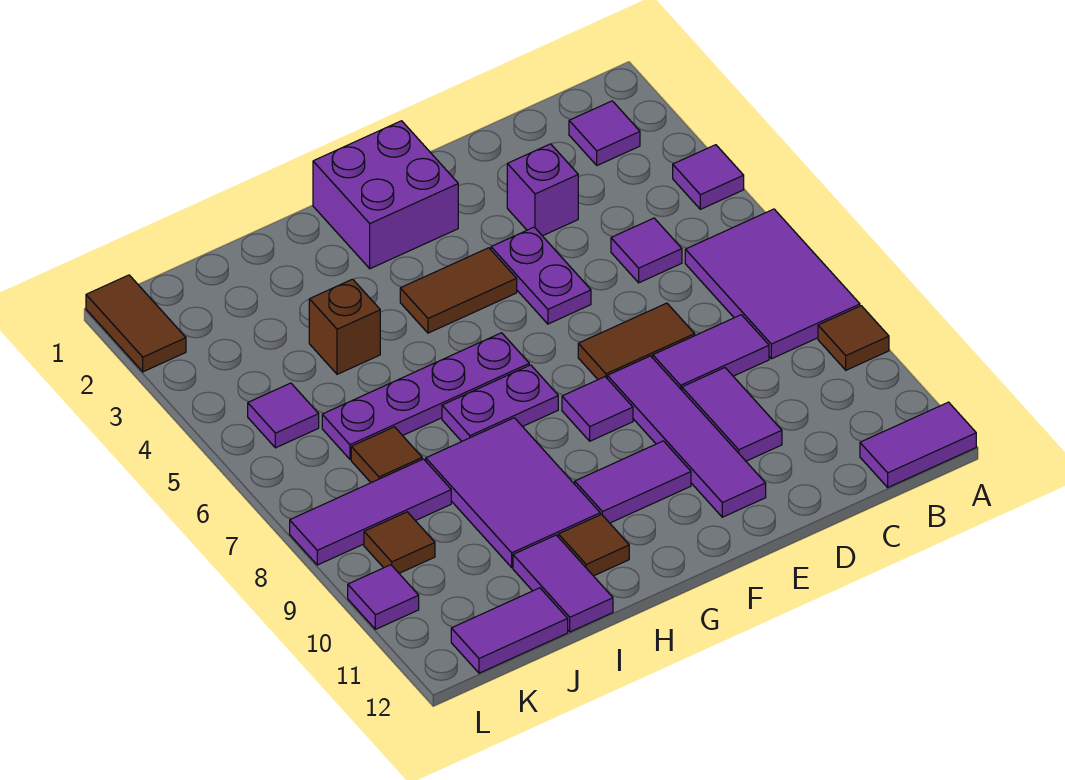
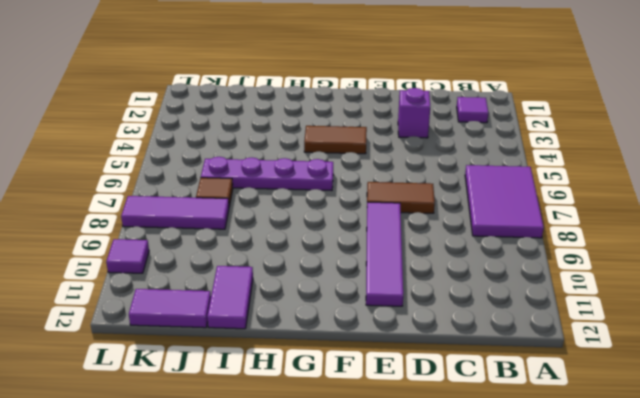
none -> purple 1x1 tile [673,145,744,209]
none -> brown 1x1 tile [818,306,889,370]
none -> purple 1x2 tile [860,402,976,487]

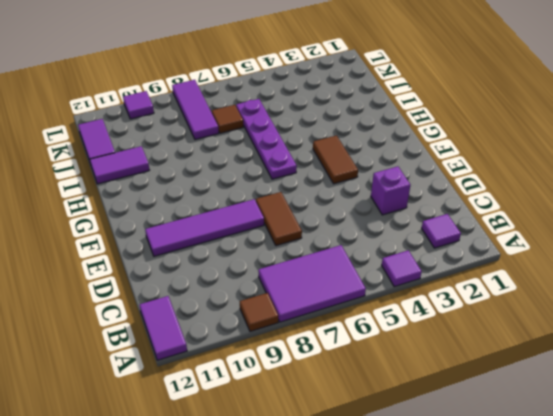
none -> purple 1x1 tile [611,218,682,283]
none -> purple 1x2 tile [653,315,769,390]
none -> purple 1x2 tile [682,368,782,461]

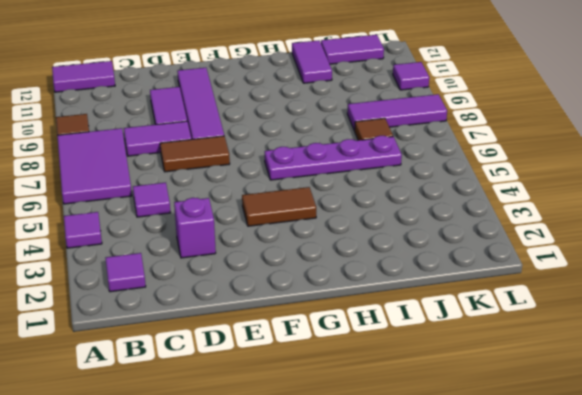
none -> purple 1x2 plate [491,227,591,324]
none -> purple 2x2 brick [313,121,458,269]
none -> purple 1x1 tile [562,377,633,441]

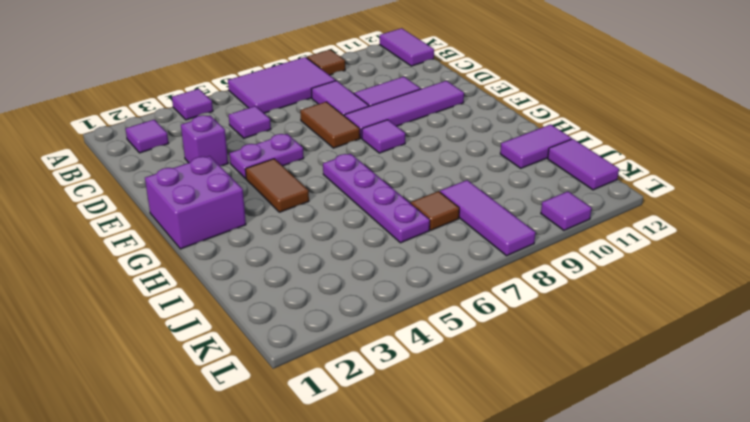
none -> purple 1x2 tile [575,441,691,523]
none -> purple 1x2 plate [442,365,558,441]
none -> purple 2x3 tile [426,418,600,567]

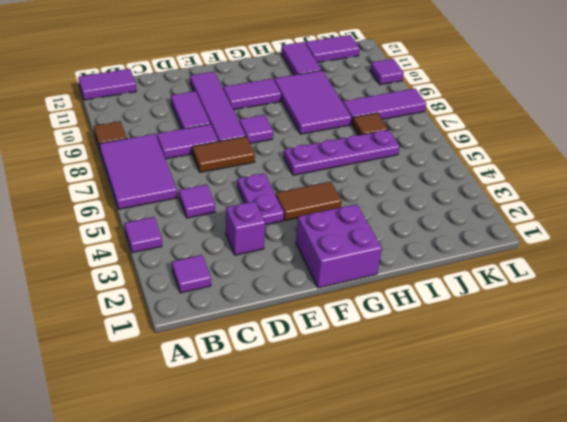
none -> purple 1x2 plate [442,365,558,441]
none -> brown 1x1 tile [558,514,629,576]
none -> brown 1x1 brick [309,279,380,374]

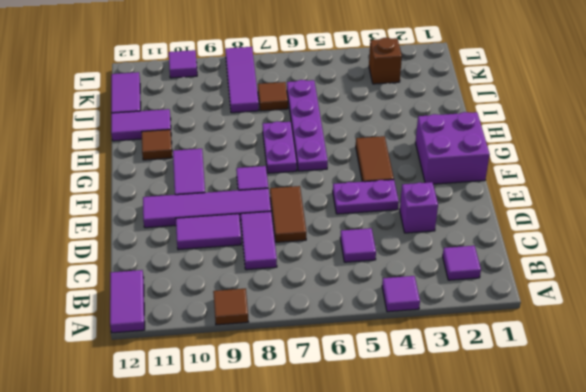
brown 1x1 brick [369,38,402,84] -> brown 1x1 brick moved to [309,279,380,374]
none -> purple 2x3 tile [685,209,860,359]
none -> purple 2x3 tile [426,418,600,567]
none -> purple 1x1 tile [248,383,319,448]

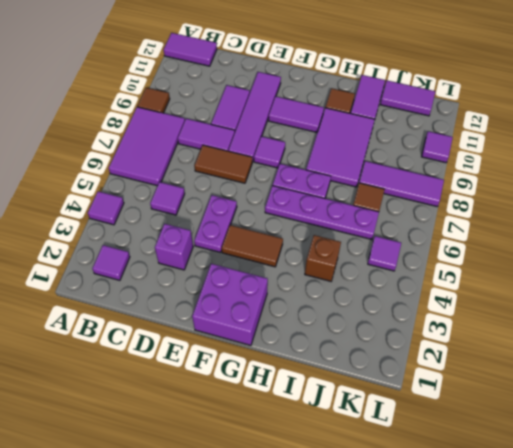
none -> brown 1x1 tile [364,512,435,573]
none -> brown 1x2 tile [86,275,186,372]

